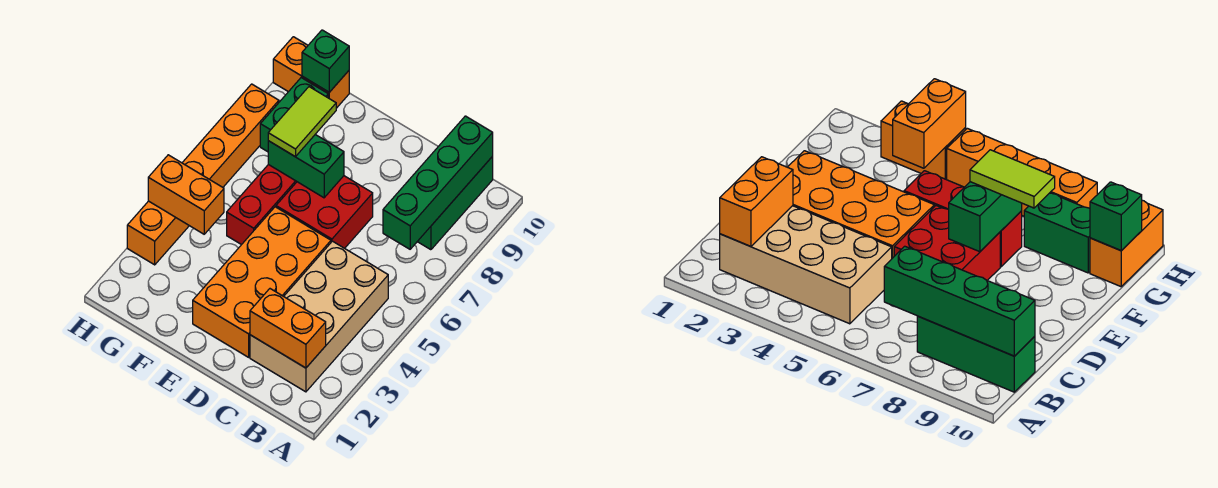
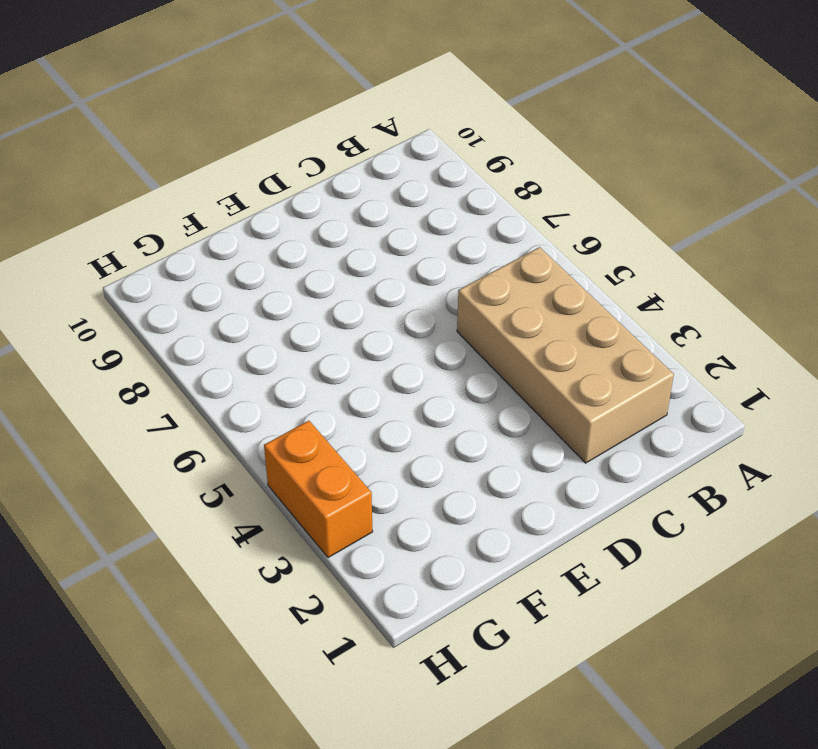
none -> green 1x3 brick [417,157,493,250]
none -> orange 2x4 brick [193,207,331,357]
none -> red 2x2 brick [276,176,373,248]

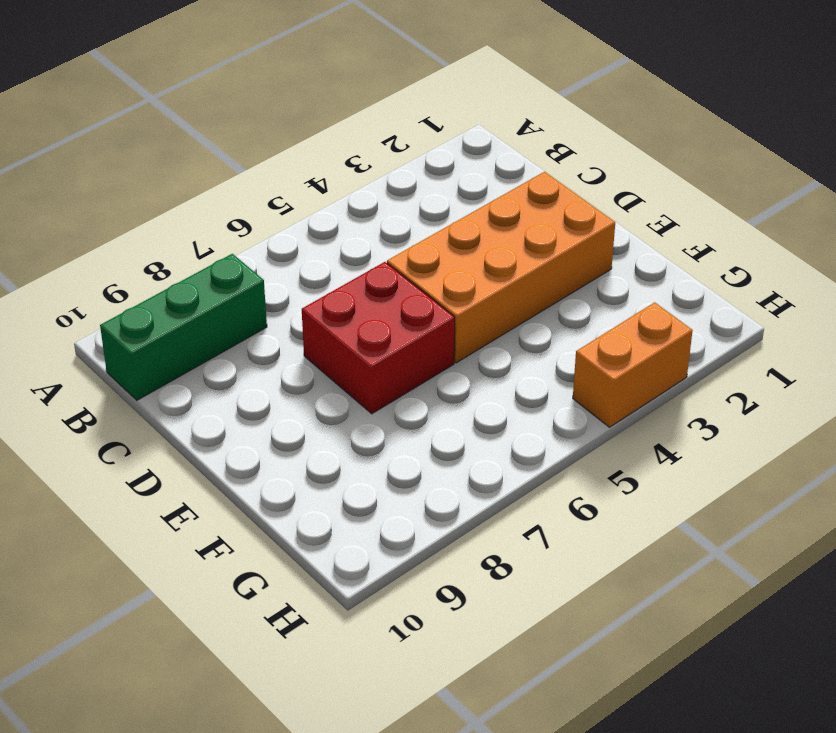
none -> tan 2x4 brick [250,241,388,392]
none -> red 1x3 brick [227,165,297,245]
none -> green 1x2 brick [260,78,328,152]

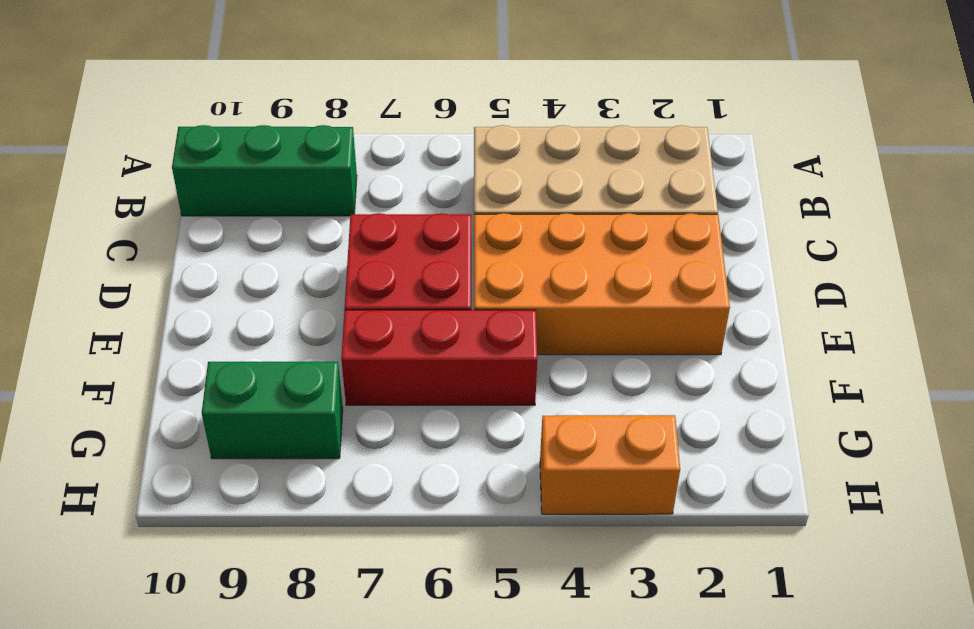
none -> orange 1x2 brick [273,37,349,108]
none -> orange 1x4 brick [182,84,279,187]
none -> orange 1x2 brick [250,289,326,368]

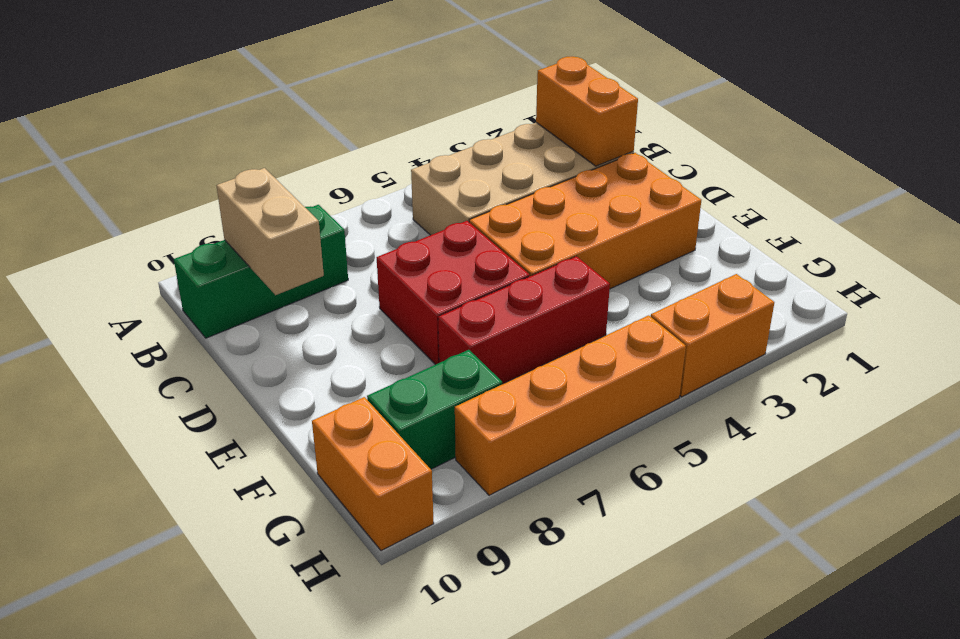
tan 1x2 brick [216,168,324,295] -> green 1x4 brick [383,116,493,249]
none -> green 1x2 brick [268,135,344,198]
none -> orange 1x2 brick [148,155,224,234]
none -> green 1x1 brick [302,30,349,92]

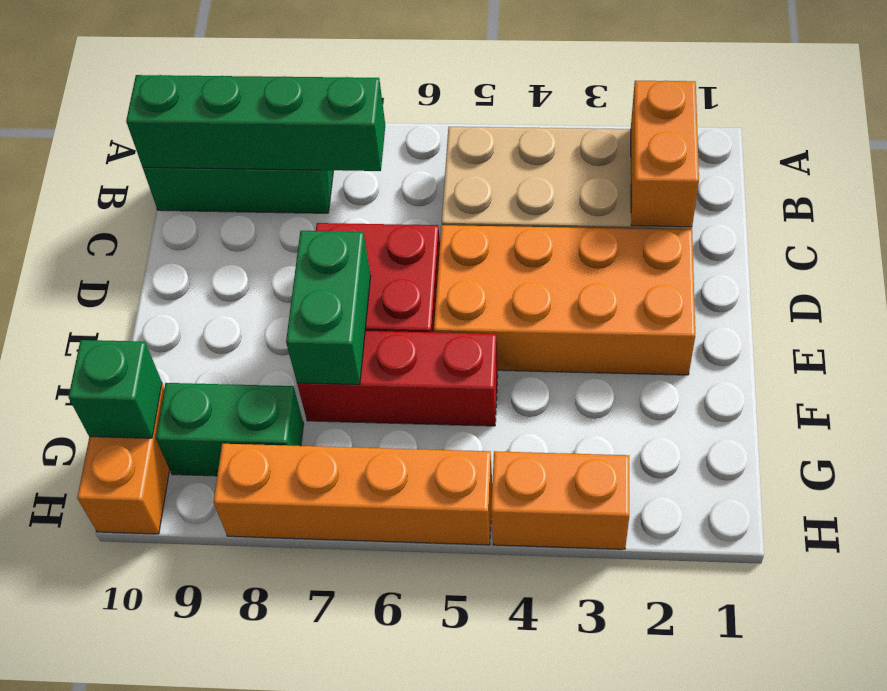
none -> orange 1x2 brick [148,155,224,234]
none -> lime 1x2 tile [268,87,336,157]

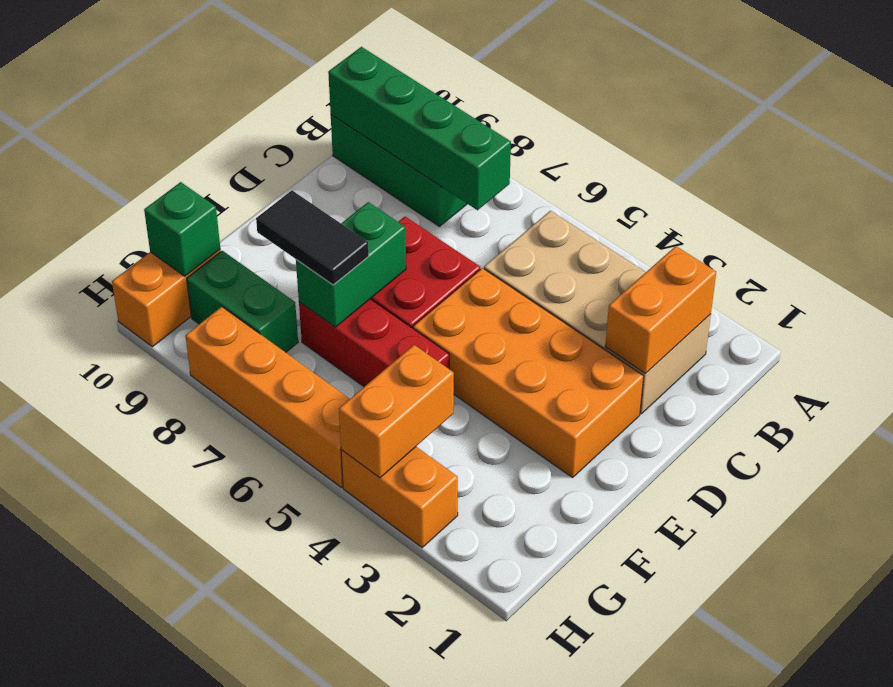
black 1x2 tile [256,191,369,285] -> lime 1x2 tile [268,87,336,157]

